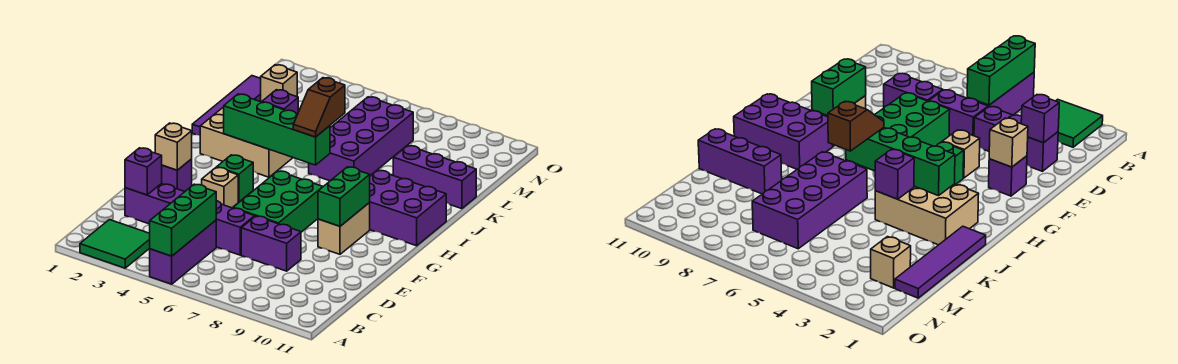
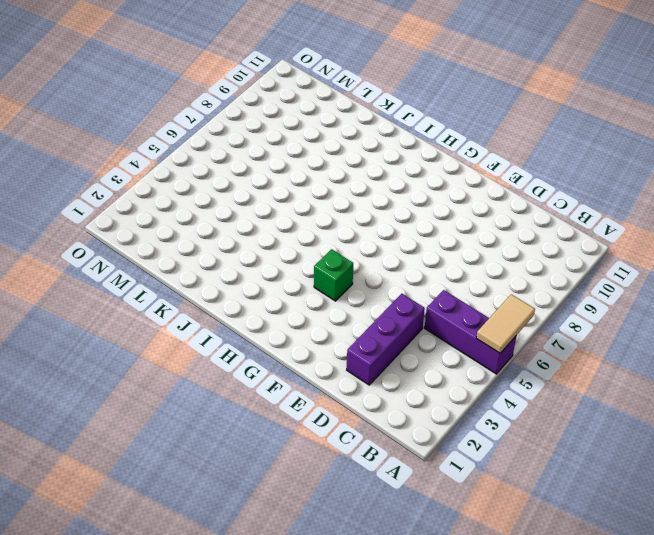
tan 1x2 tile [476,294,535,353] -> green 1x3 brick [150,184,216,256]
none -> green 2x2 tile [80,220,150,268]
none -> purple 1x2 brick [216,201,255,255]
none -> purple 1x2 brick [241,216,301,271]

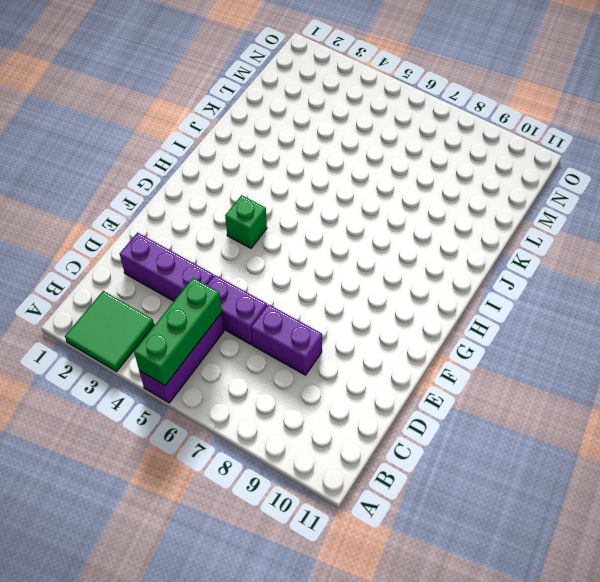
none -> green 2x3 brick [233,171,323,232]
none -> purple 1x1 brick [161,159,192,191]
none -> tan 1x1 brick [202,167,238,208]

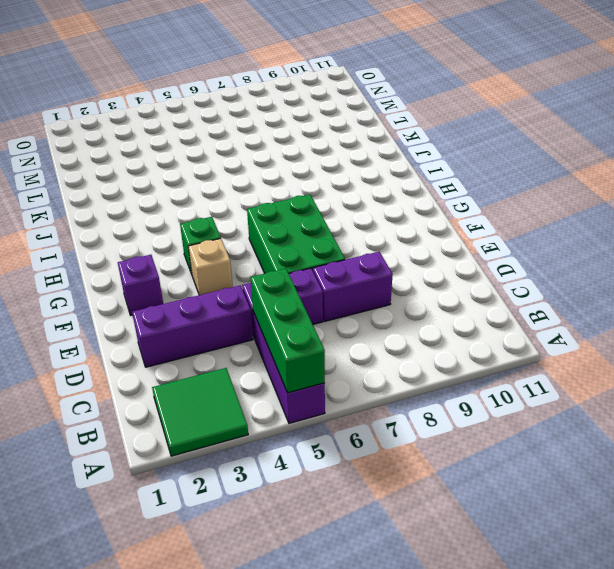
none -> tan 1x2 brick [318,203,370,254]
none -> purple 2x3 brick [369,170,446,246]
none -> tan 2x3 brick [200,107,293,177]

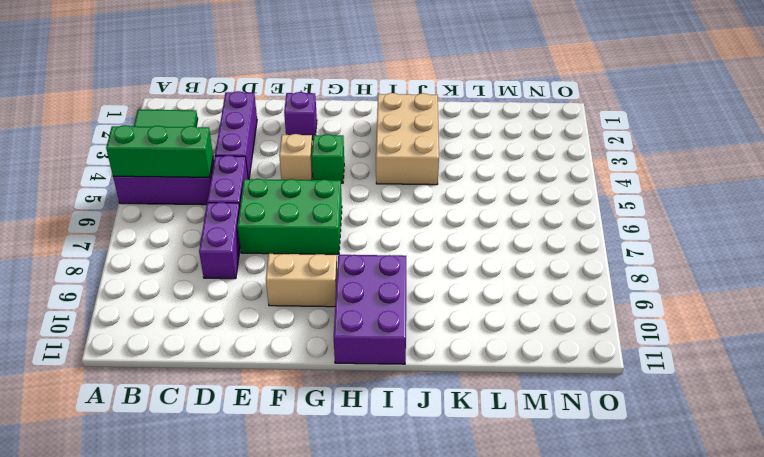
none -> purple 1x4 tile [192,76,261,135]
none -> purple 2x4 brick [309,97,413,181]
none -> purple 1x3 brick [393,146,476,209]

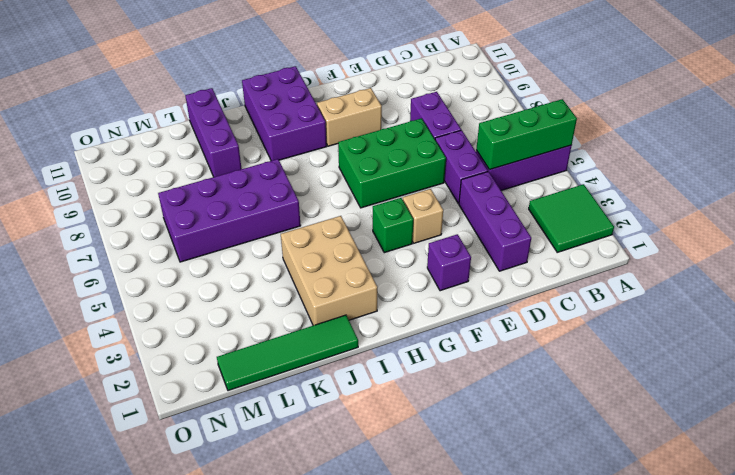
green 1x4 tile [217,315,358,391] -> purple 1x4 tile [192,76,261,135]
none -> tan 1x1 brick [261,65,297,102]
none -> purple 1x1 brick [125,148,162,195]
none -> tan 1x1 brick [155,123,192,170]

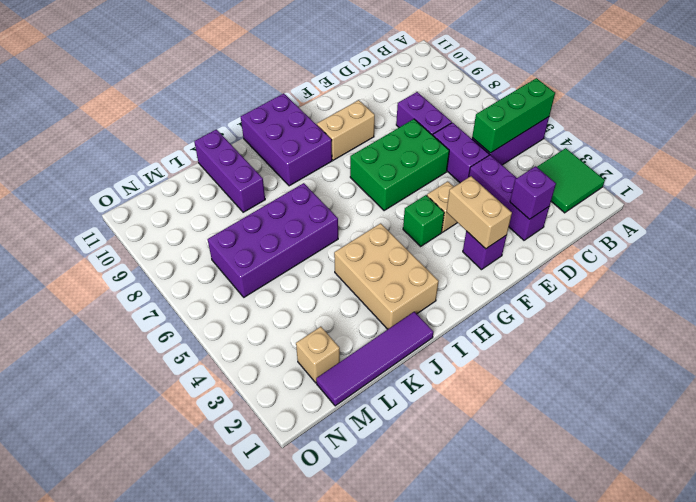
tan 1x2 brick [446,176,512,249] -> tan 1x1 brick [155,123,192,170]
none -> green 1x2 brick [318,167,370,226]
none -> green 1x4 brick [224,94,330,165]
none -> purple 1x1 brick [262,90,298,114]

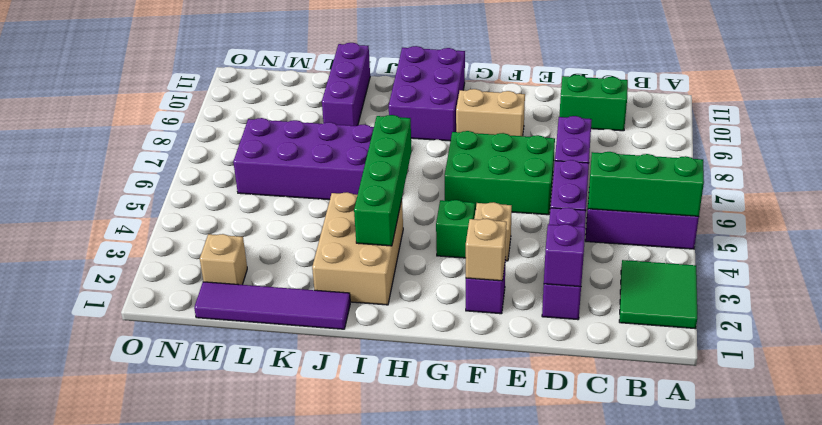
green 1x2 brick [559,75,628,131] -> green 1x2 brick moved to [318,167,370,226]
none -> purple 1x1 brick [262,90,298,114]
none -> brown 1x2 slope [293,78,345,137]

